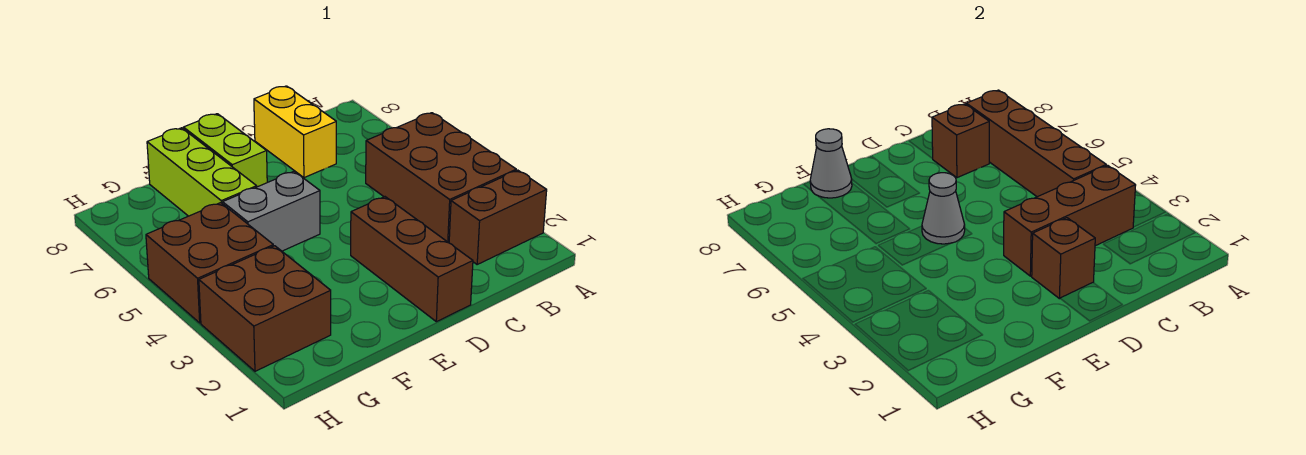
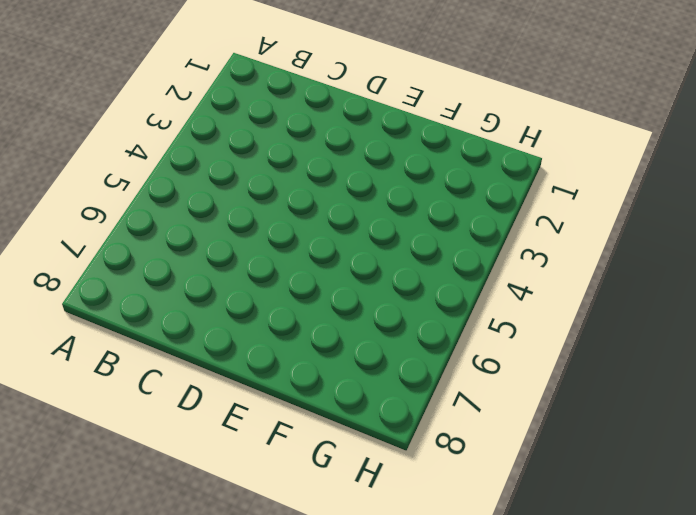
none -> brown 1x2 brick [449,170,547,264]
none -> brown 2x3 brick [366,113,516,243]
none -> yellow 1x2 brick [254,86,336,178]

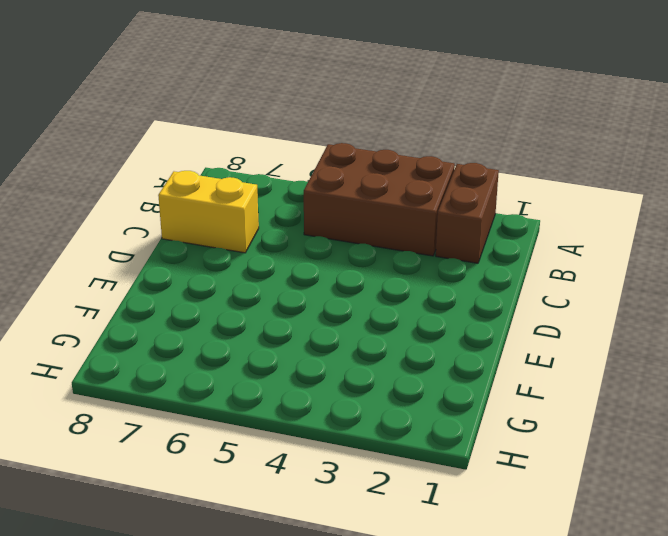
none -> brown 1x3 brick [351,197,473,322]
none -> grey 1x2 brick [223,171,320,251]
none -> lime 1x2 brick [183,114,267,187]

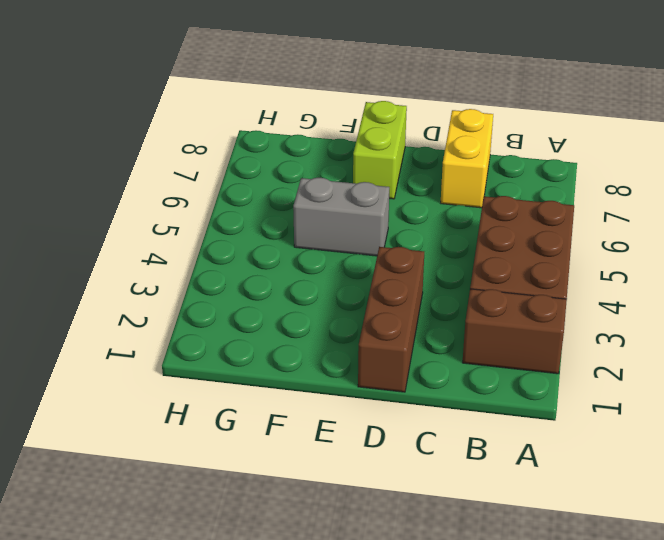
none -> lime 1x3 brick [147,128,257,216]
none -> brown 2x2 brick [199,246,331,371]
none -> brown 2x2 brick [146,203,273,323]

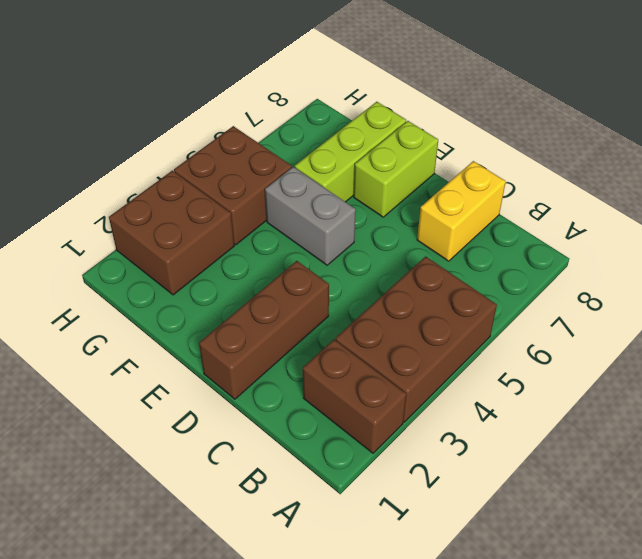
none -> brown 1x3 brick [1004,165,1136,276]
none -> brown 1x4 brick [966,90,1106,197]
none -> brown 1x1 brick [932,104,989,178]

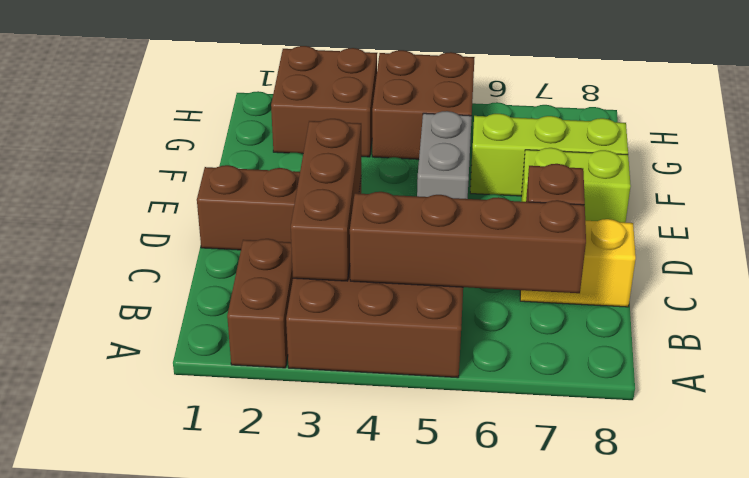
none -> brown 1x1 brick [1032,218,1095,299]
none -> grey 1x1 cone [922,173,965,244]
none -> grey 1x1 cone [810,129,852,198]

